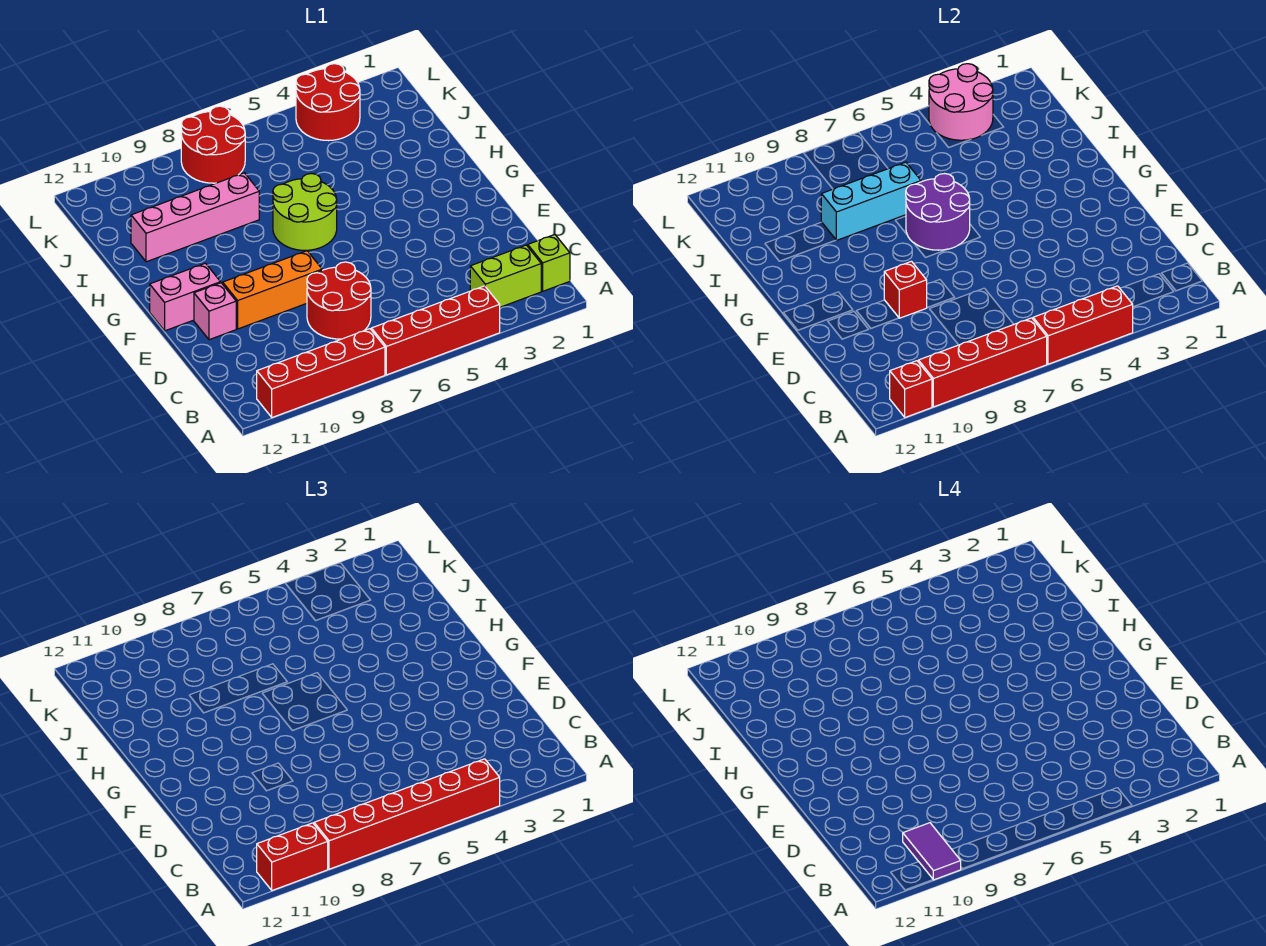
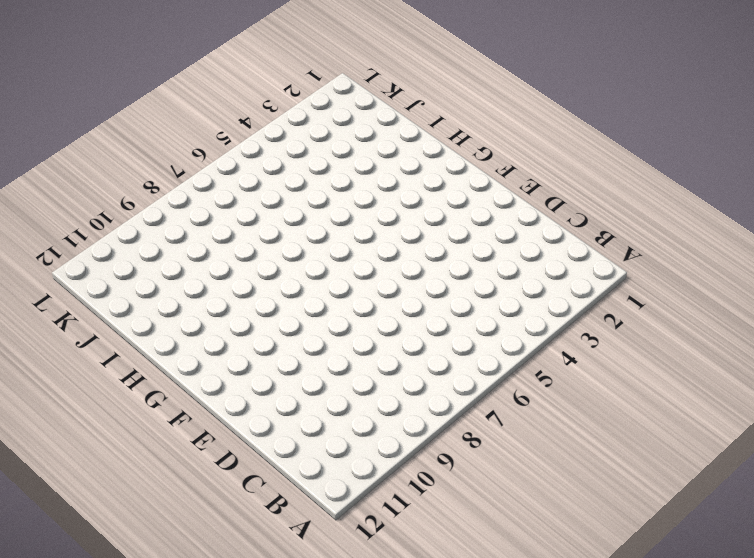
none -> red 1x4 brick [371,286,500,375]
none -> red 1x4 brick [257,329,385,417]
none -> lime 1x1 brick [528,235,570,291]

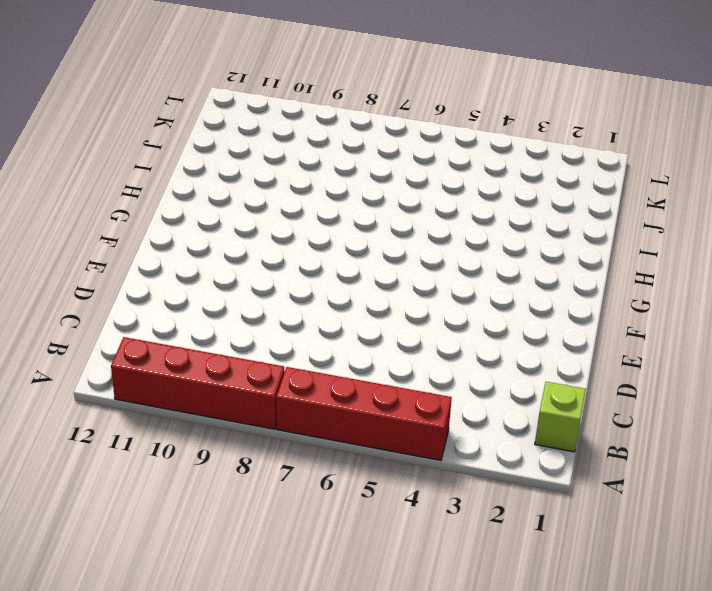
none -> lime 1x2 brick [470,245,541,307]
none -> red 2x2 round brick [307,262,371,339]
none -> orange 1x3 brick [223,251,322,329]

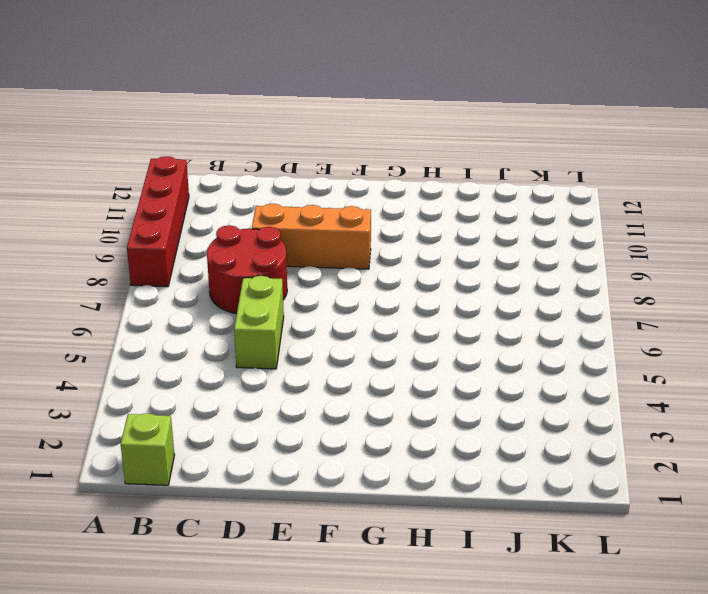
lime 1x2 brick [234,276,284,369] -> lime 1x2 brick moved to [470,245,541,307]
orange 1x3 brick [252,204,371,269] -> orange 1x3 brick turned to [223,251,322,329]
none -> red 1x4 brick [371,286,500,375]
none -> pink 1x1 brick [194,283,236,340]
none -> pink 1x2 brick [150,263,221,331]

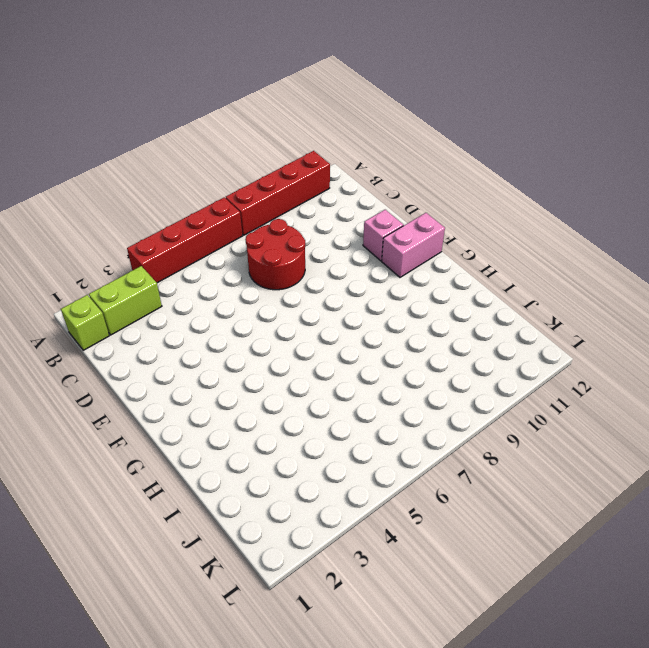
none -> orange 1x3 brick [223,251,322,329]
none -> lime 2x2 round brick [273,174,337,250]
none -> pink 1x4 brick [131,173,259,262]

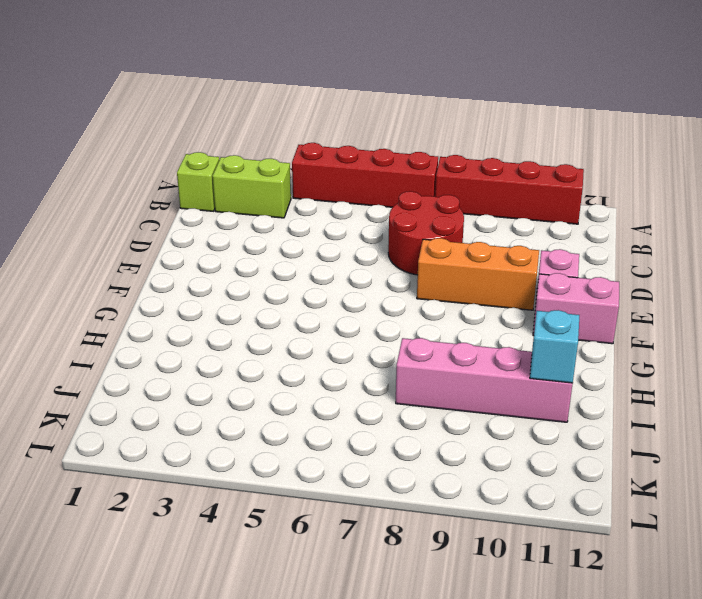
cyan 1x1 brick [530,310,579,383] -> none
none -> lime 2x2 round brick [273,174,337,250]
none -> red 2x2 round brick [296,64,360,141]
none -> red 2x2 round brick [181,106,245,183]

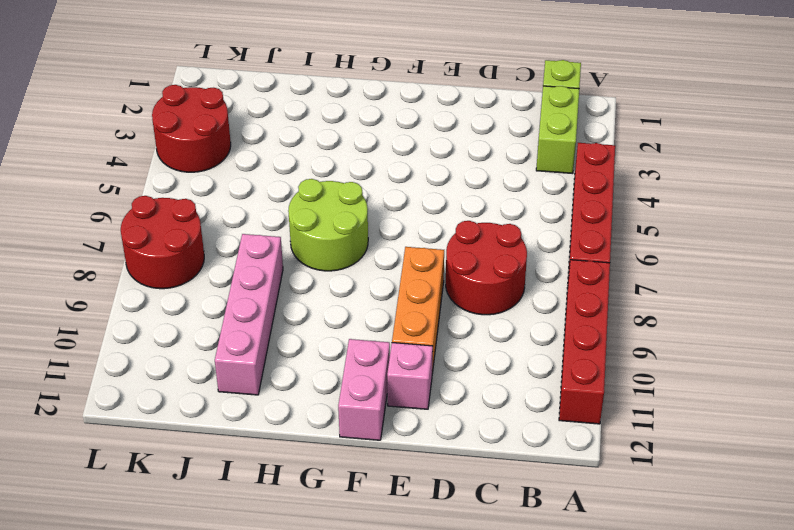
none -> red 1x3 brick [1033,286,1133,364]
none -> red 1x4 brick [918,318,1047,407]
none -> red 1x1 brick [890,361,932,417]

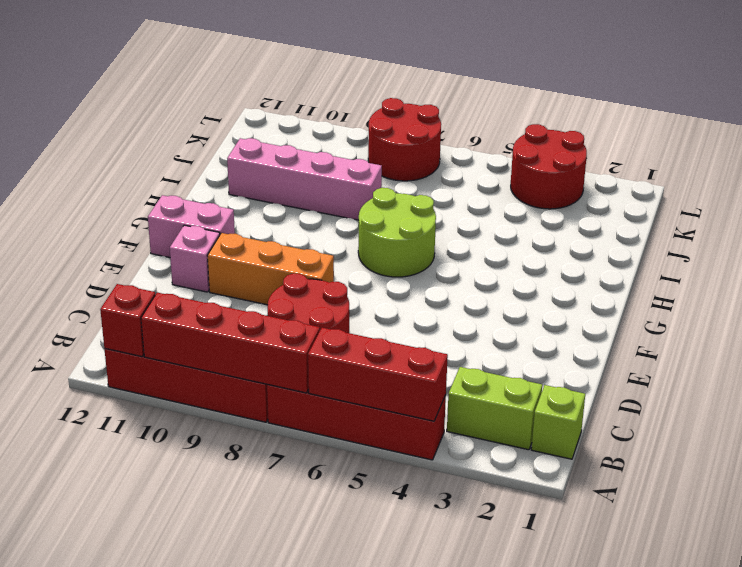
none -> red 1x1 brick [884,261,927,318]
none -> purple 2x2 round brick [906,174,970,250]
none -> cyan 1x3 brick [821,162,921,240]

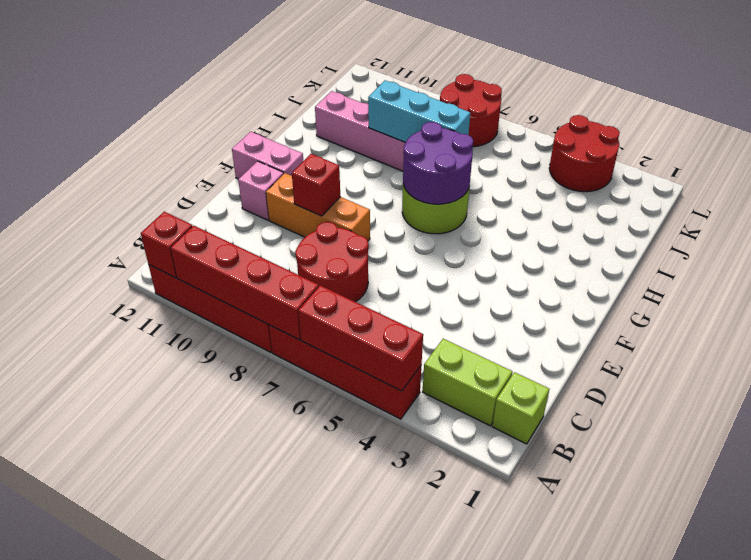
none -> pink 2x2 round brick [929,64,993,140]
none -> red 1x6 brick [314,759,500,869]
none -> red 1x2 brick [257,823,328,890]

